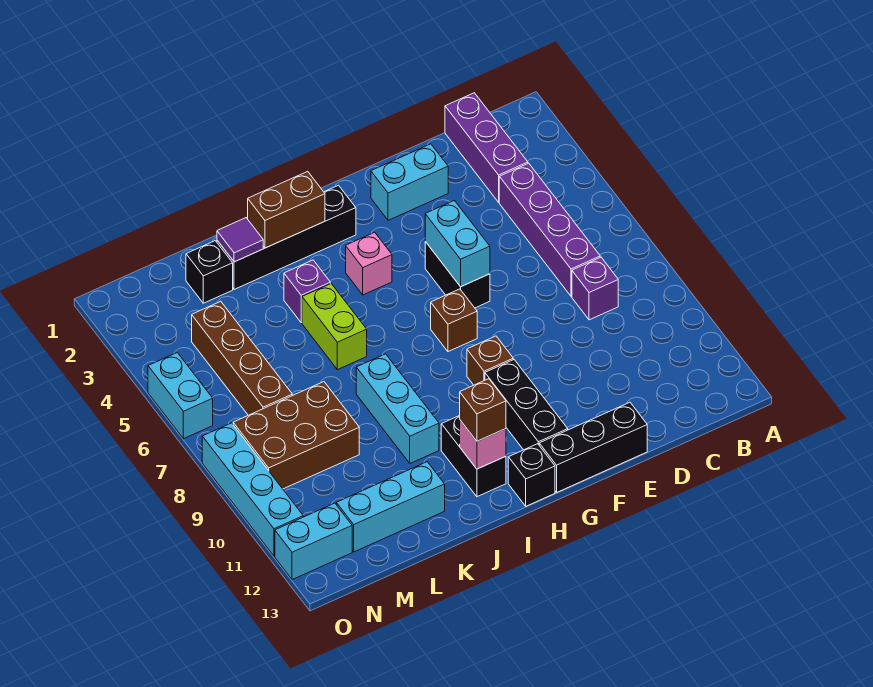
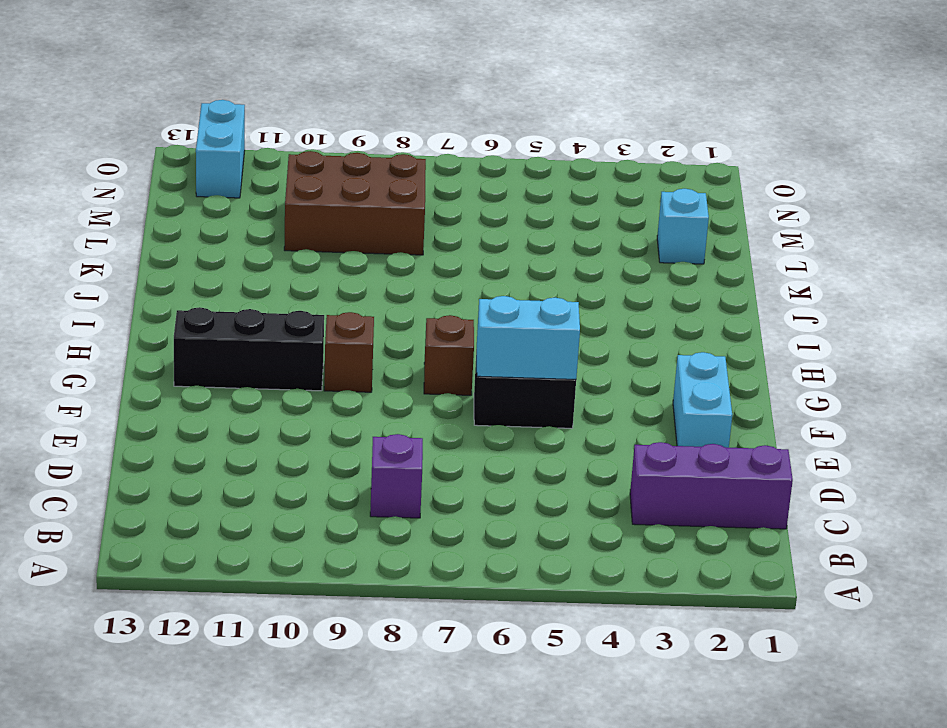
cyan 1x1 brick [657,189,709,264] -> black 1x1 brick [186,241,233,303]
brown 2x3 brick [284,151,426,255] -> brown 2x3 brick turned to [233,382,359,489]
none -> purple 1x4 brick [499,163,600,296]
none -> black 1x3 brick [539,402,647,492]
none -> black 1x4 brick [217,185,356,289]

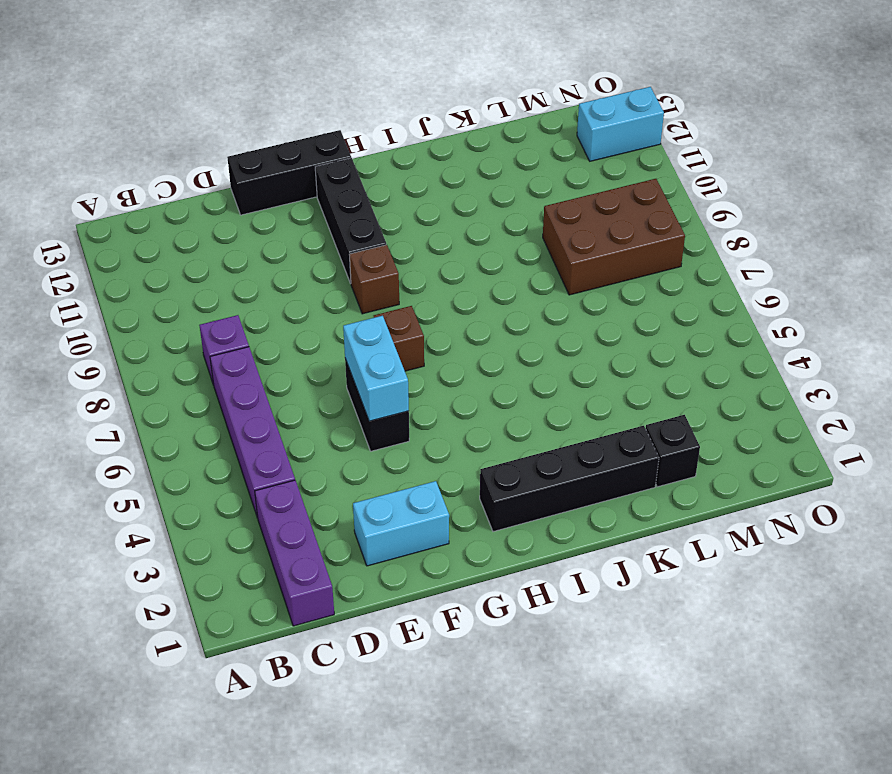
none -> pink 1x1 brick [346,232,392,295]
none -> black 1x1 brick [508,444,555,506]
none -> black 1x2 brick [441,416,506,497]

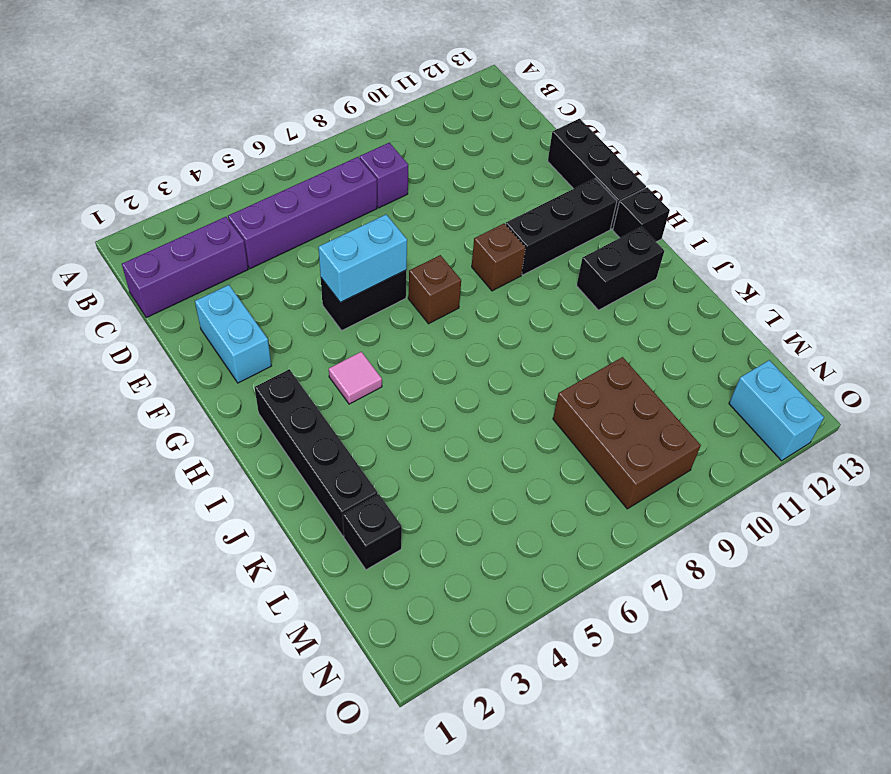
pink 1x1 tile [329,352,382,404] -> pink 1x1 brick [346,232,392,295]
none -> purple 1x1 brick [284,260,330,323]
none -> lime 1x2 brick [302,284,367,370]
none -> cyan 1x3 brick [356,354,439,463]

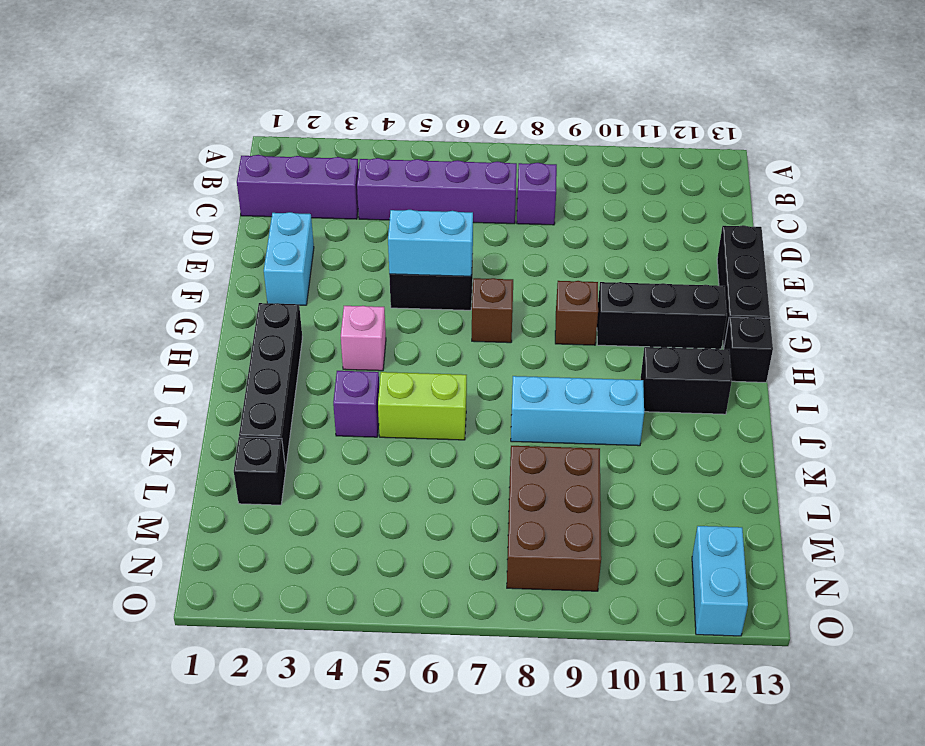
none -> cyan 1x3 brick [336,462,445,552]
none -> brown 1x4 brick [192,301,292,415]
none -> cyan 1x2 brick [148,353,213,439]

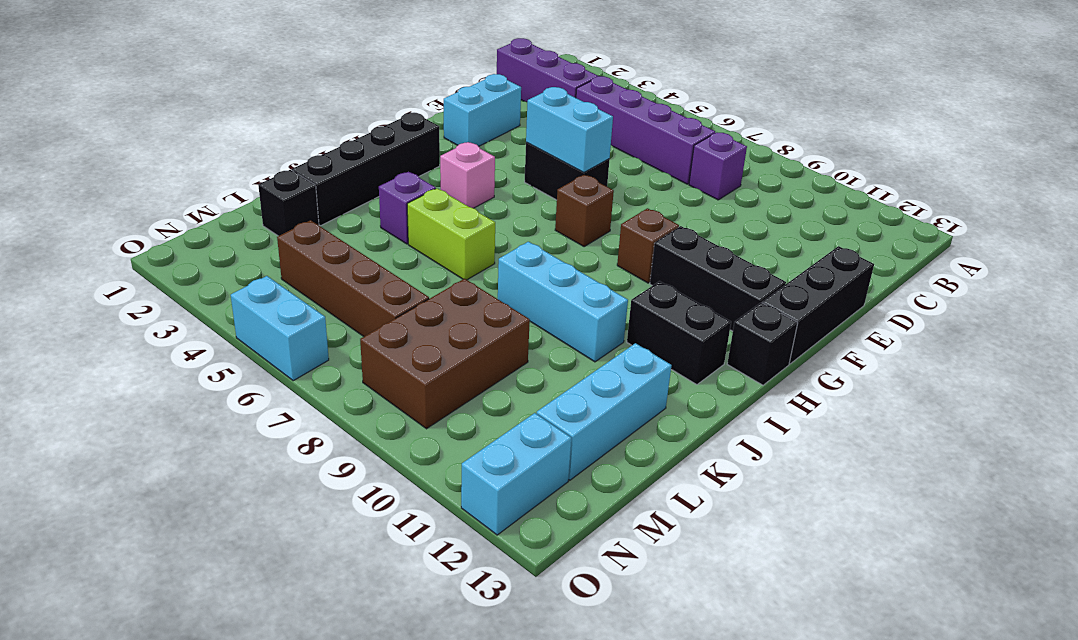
none -> cyan 1x4 brick [202,423,303,556]
none -> brown 1x2 brick [248,171,325,248]
none -> pink 1x1 brick [460,420,506,469]

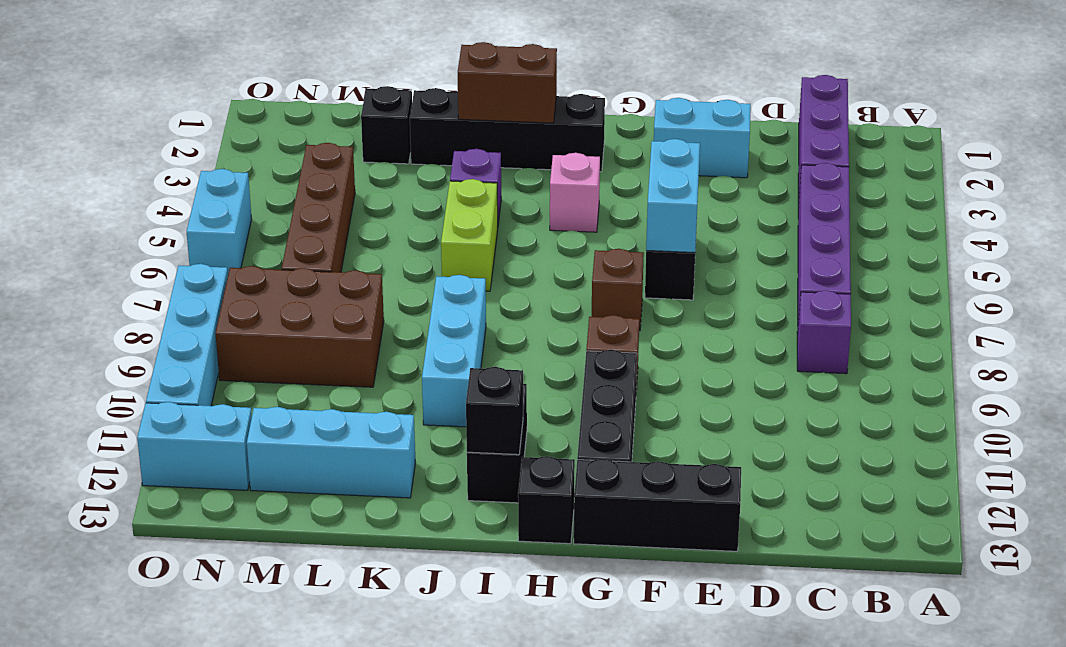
black 1x1 brick [466,367,523,455] -> pink 1x1 brick [460,420,506,469]
none -> purple 1x1 tile [217,218,263,262]
none -> brown 1x1 brick [460,379,506,441]

